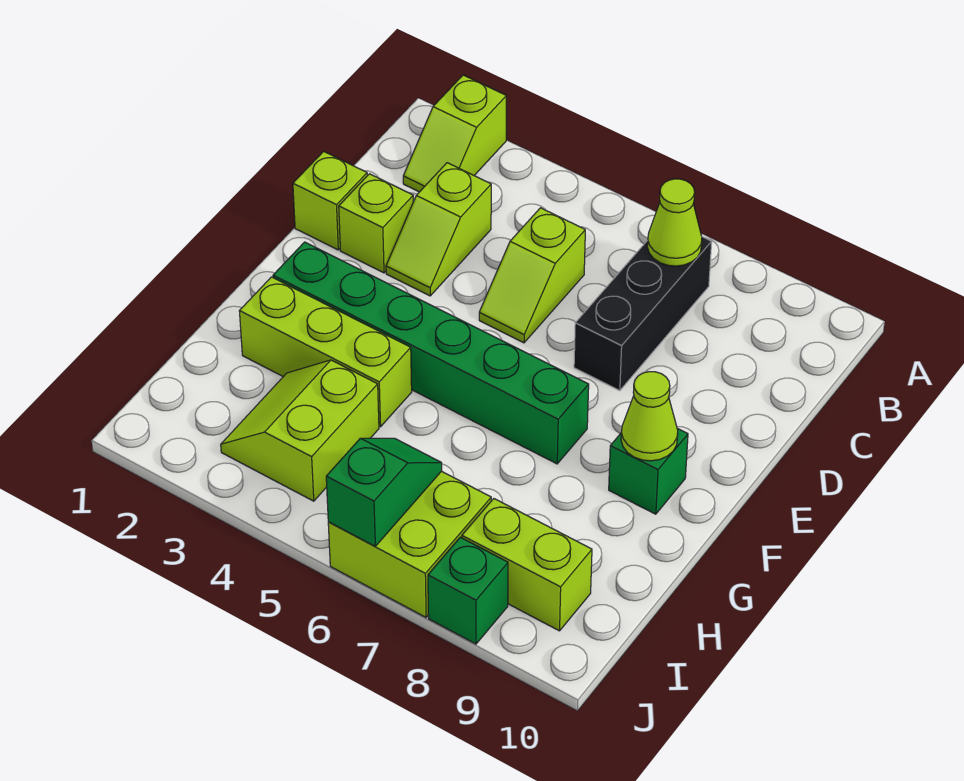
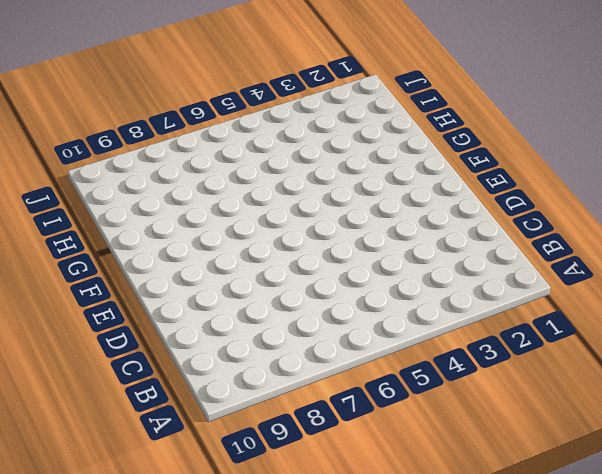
none -> lime 1x2 slope [403,75,506,192]
none -> black 1x3 brick [574,237,712,391]
none -> lime 1x2 slope [386,163,491,296]

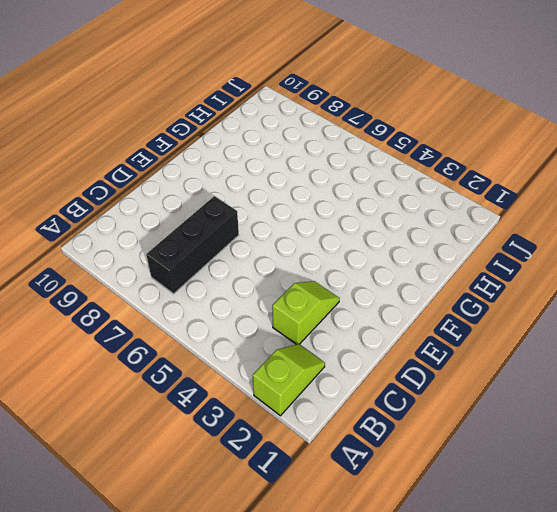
none -> lime 1x2 slope [479,208,585,343]
none -> lime 1x1 brick [293,151,367,250]
none -> lime 1x1 brick [339,174,413,273]

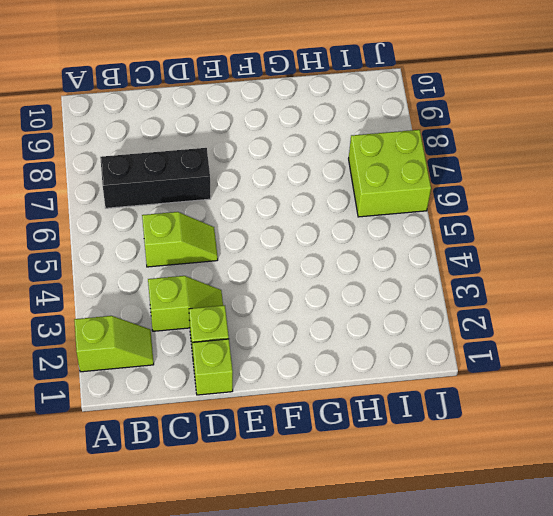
none -> green 1x6 brick [273,242,589,464]
none -> green 1x1 brick [609,429,688,514]
none -> lime 1x3 brick [239,277,412,427]

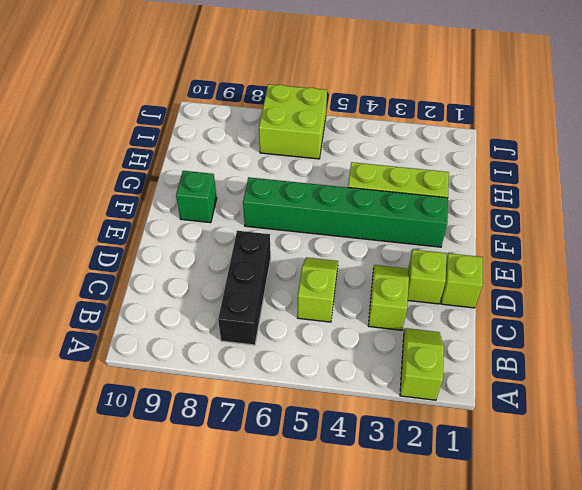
none -> lime 2x2 slope [221,360,379,501]
none -> lime 1x2 brick [462,499,592,631]
none -> green 1x1 brick [428,537,508,644]

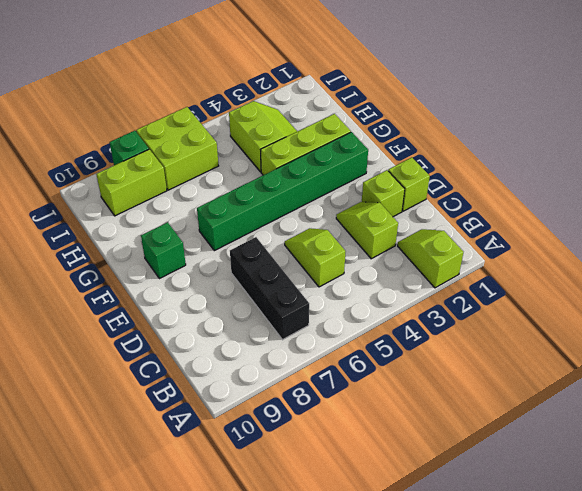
none -> lime 1x1 cone [647,179,702,266]
none -> lime 1x1 cone [621,372,678,461]
none -> green 1x2 slope [326,438,442,546]

